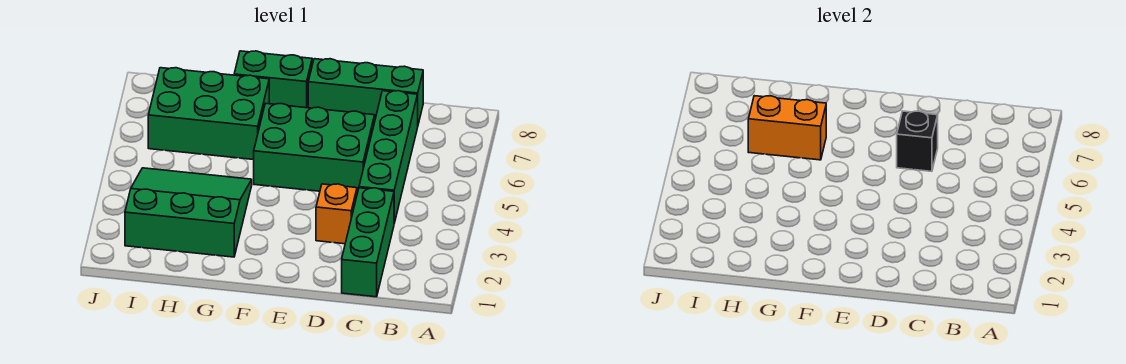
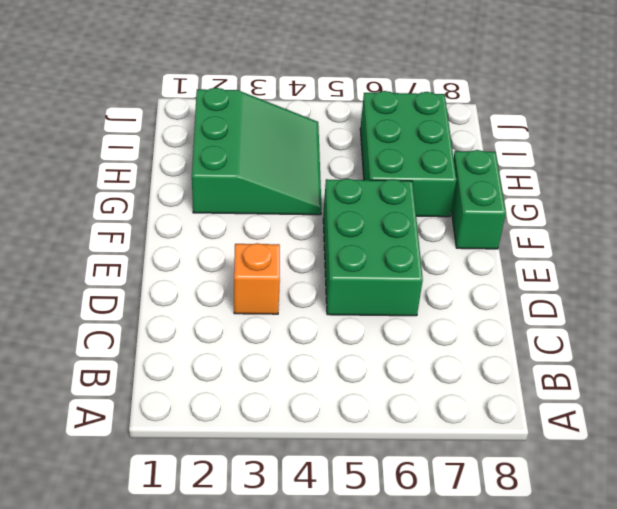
none -> green 1x3 brick [342,188,394,297]
none -> green 1x4 brick [359,91,418,223]

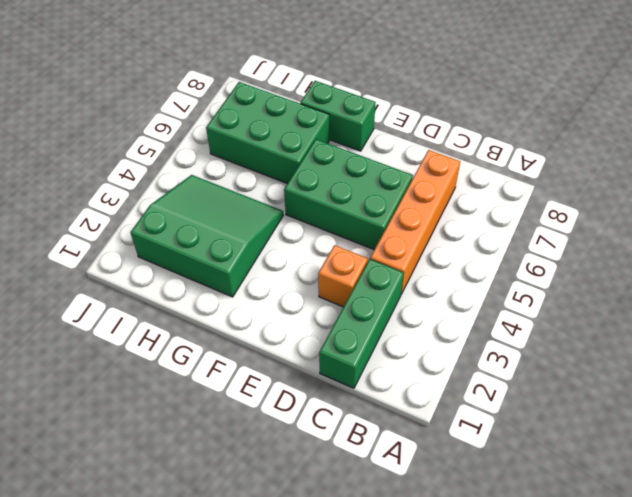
orange 1x4 brick [370,150,460,294] -> green 1x4 brick [359,91,418,223]
none -> green 1x3 brick [308,59,423,124]
none -> black 1x1 brick [897,111,938,171]

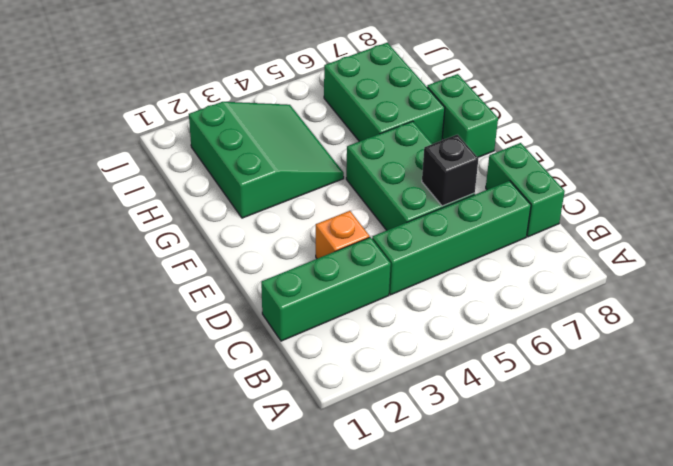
green 1x2 brick [486,143,565,237] -> green 1x3 brick [308,59,423,124]
none -> orange 1x2 brick [748,96,826,160]

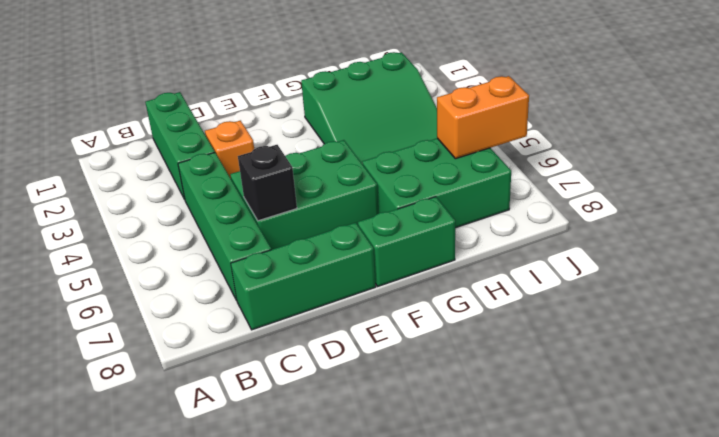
orange 1x2 brick [437,76,529,159] -> orange 1x2 brick moved to [748,96,826,160]

